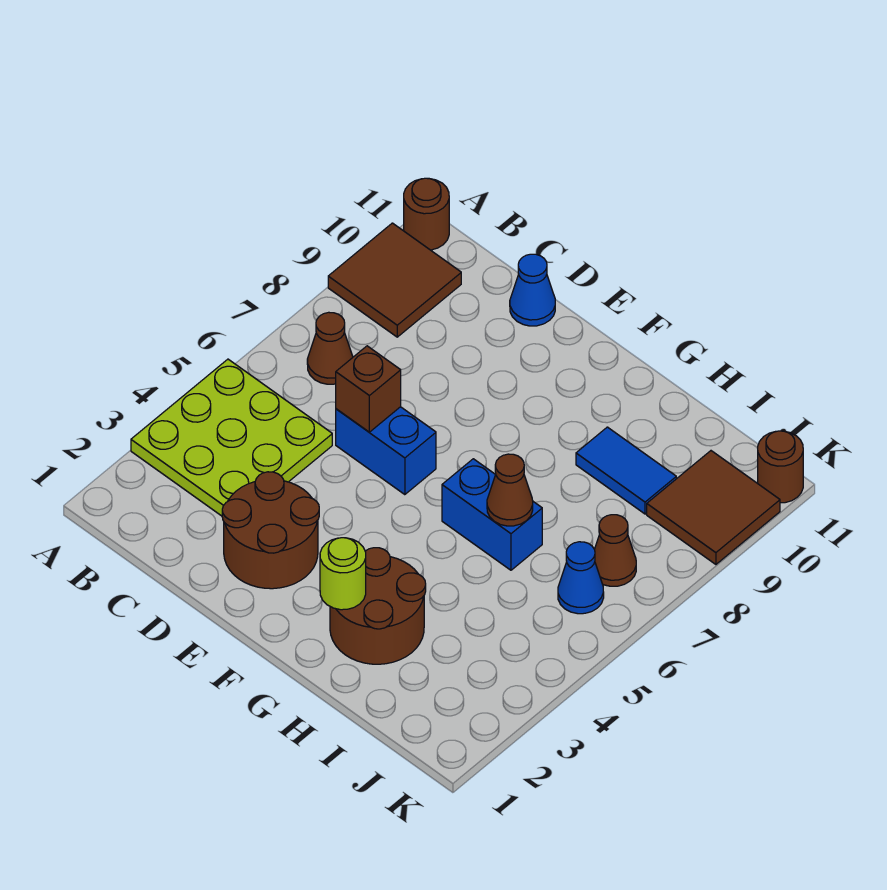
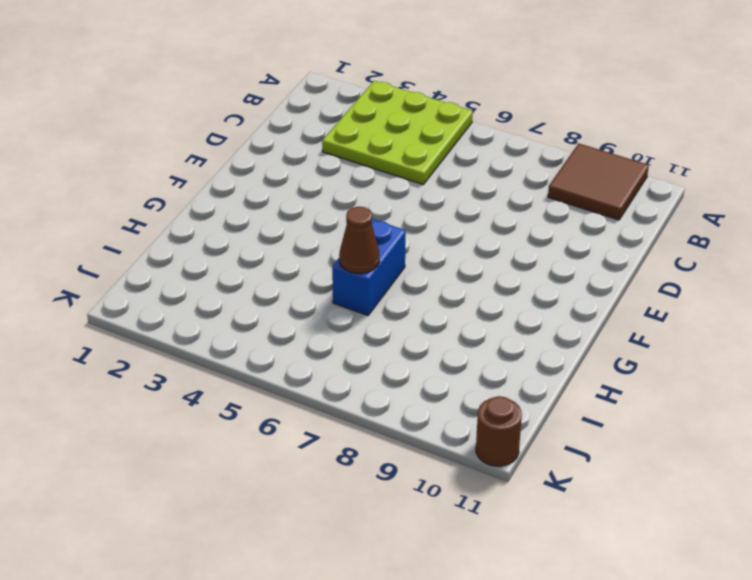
none -> brown 1x1 round brick [404,178,449,250]
none -> brown 1x1 cone [307,312,353,384]
none -> brown 2x2 round brick [222,472,319,589]

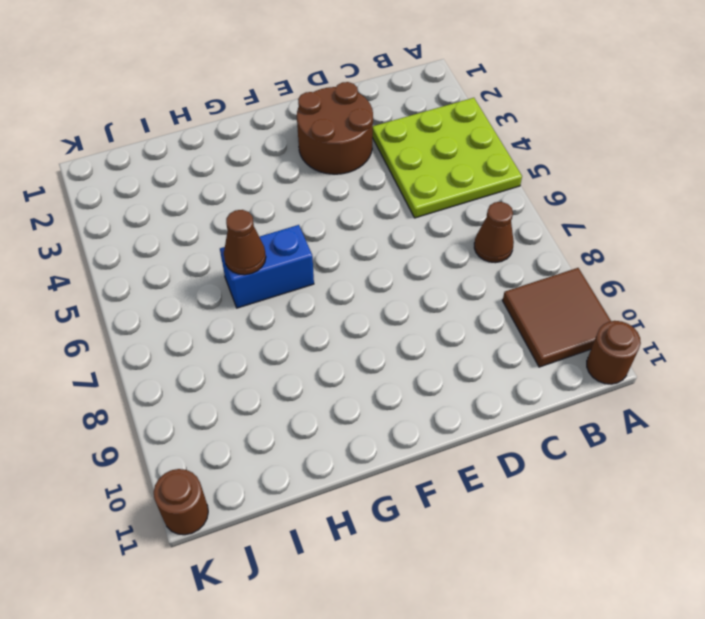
none -> blue 1x2 brick [336,407,436,495]
none -> blue 1x1 cone [510,254,555,326]
none -> brown 2x2 round brick [330,548,426,664]

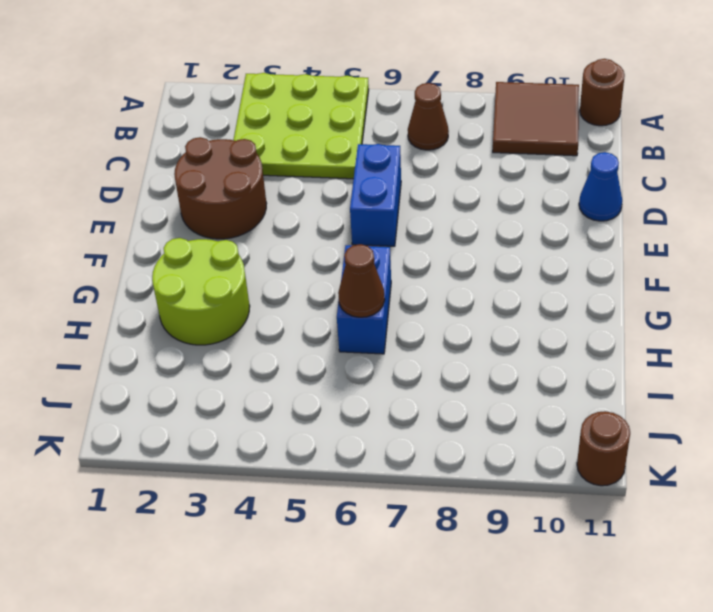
lime 2x2 round brick [152,238,250,345] -> brown 2x2 round brick [330,548,426,664]
none -> blue 1x2 tile [576,427,676,514]
none -> blue 1x1 cone [558,542,604,614]
none -> brown 1x1 cone [594,515,636,586]

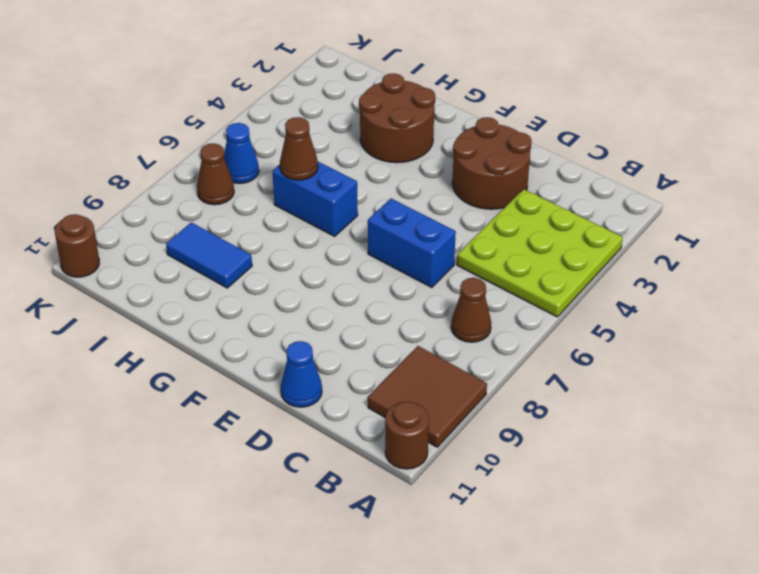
none -> brown 2x2 tile [647,451,780,564]
none -> brown 1x1 brick [336,346,401,432]
none -> lime 1x1 round brick [320,538,366,610]

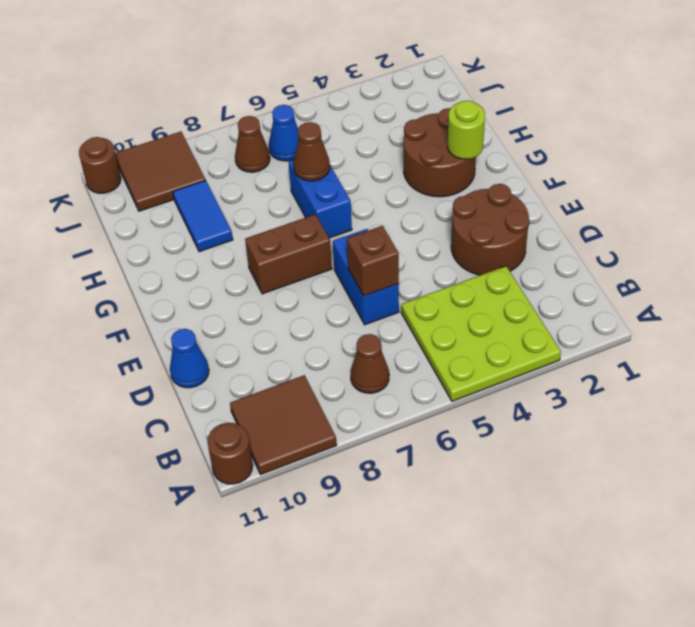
brown 1x2 brick [245,214,332,294] -> none

